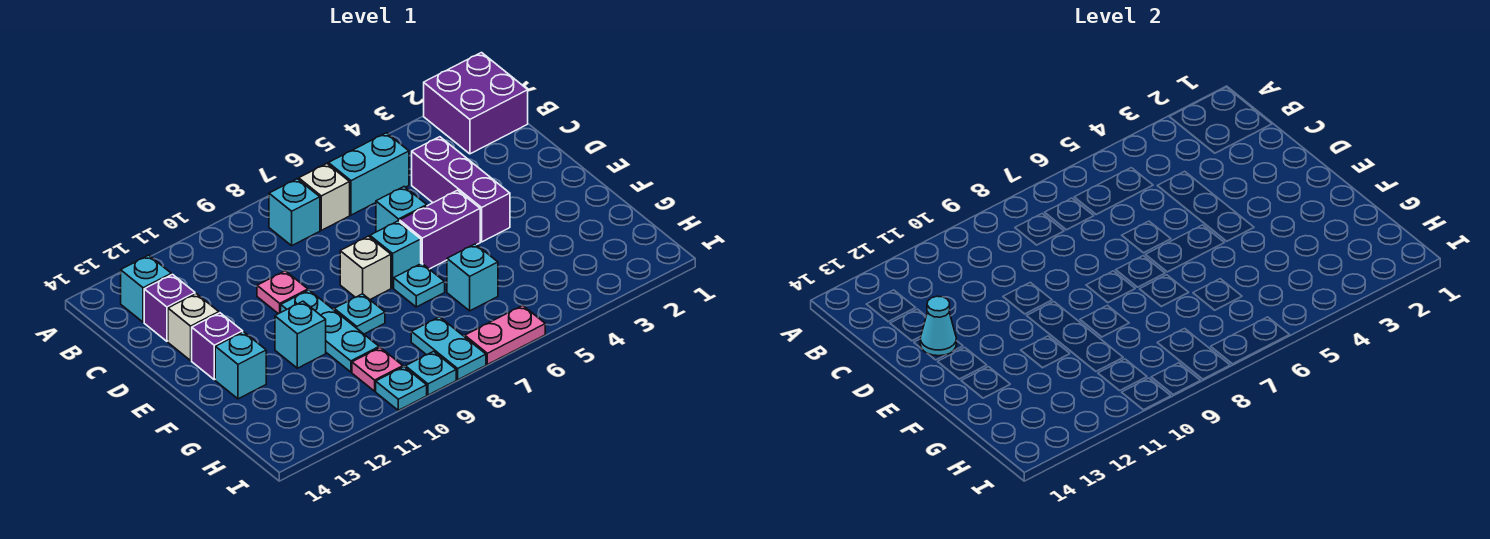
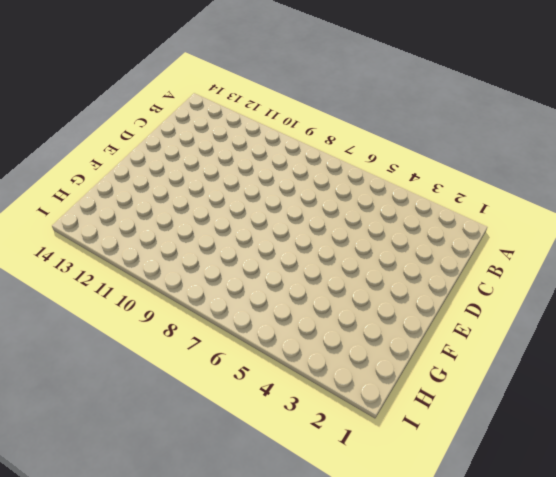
none -> purple 2x2 brick [424,53,528,154]
none -> cyan 1x2 brick [328,133,409,215]
none -> white 1x1 brick [299,164,350,230]

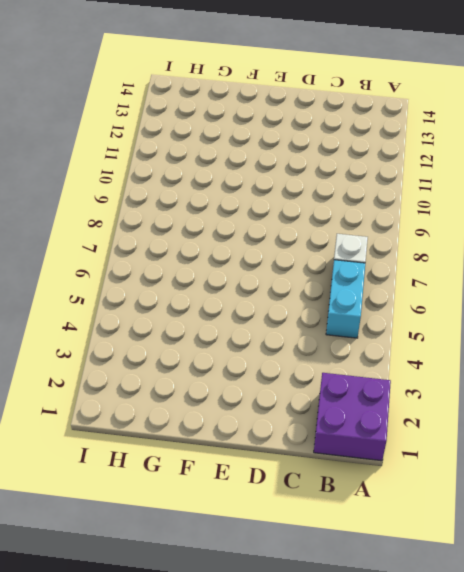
none -> cyan 1x1 brick [269,179,320,246]
none -> cyan 1x1 brick [121,255,171,322]
none -> purple 1x3 brick [412,137,510,242]

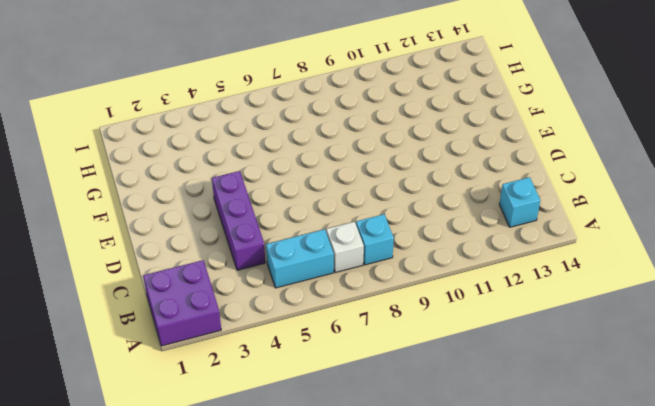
none -> purple 1x1 brick [144,274,195,341]
none -> cyan 1x1 brick [376,187,427,232]
none -> pink 1x1 plate [257,271,308,314]

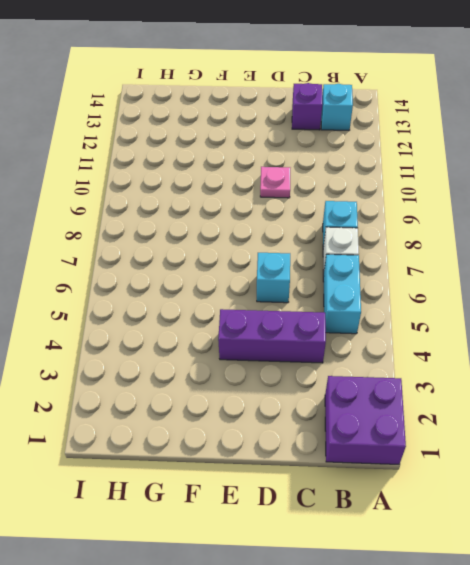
none -> white 1x1 brick [168,294,219,360]
none -> purple 1x2 brick [400,190,480,269]
none -> cyan 1x1 brick [370,221,421,288]

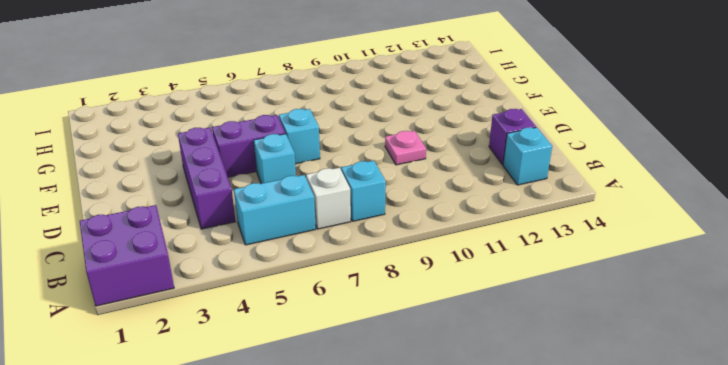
none -> white 1x1 brick [168,294,219,360]
none -> white 1x1 brick [340,236,391,299]
none -> cyan 1x3 plate [281,290,379,372]

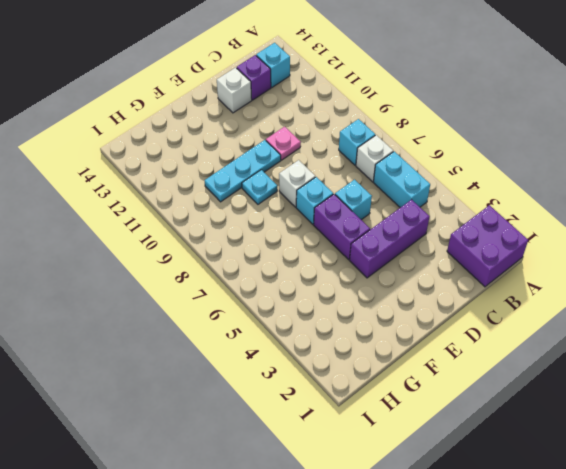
none -> purple 1x1 brick [192,313,243,380]
none -> cyan 1x1 plate [394,263,445,307]
none -> cyan 1x1 brick [275,301,326,368]

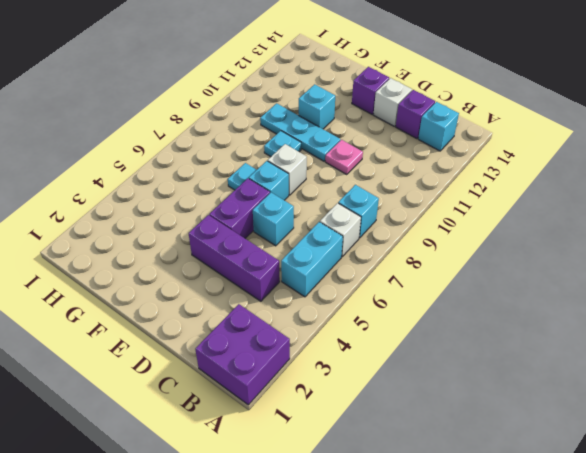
none -> cyan 1x1 brick [215,332,266,399]
none -> cyan 1x1 brick [447,244,498,311]
none -> cyan 1x2 plate [411,317,486,380]

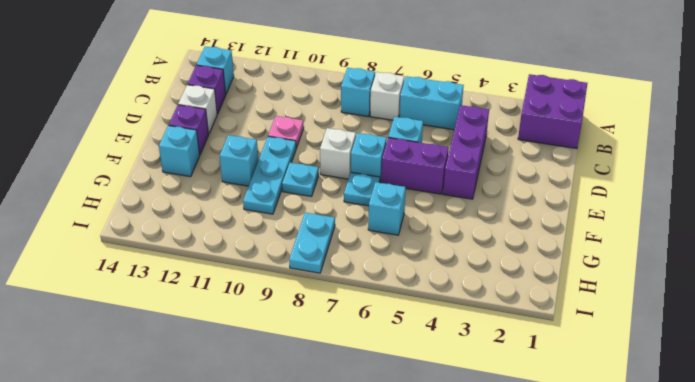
none -> pink 1x1 plate [352,348,403,391]
none -> pink 1x2 plate [465,305,545,364]
none -> cyan 1x1 plate [405,351,456,395]

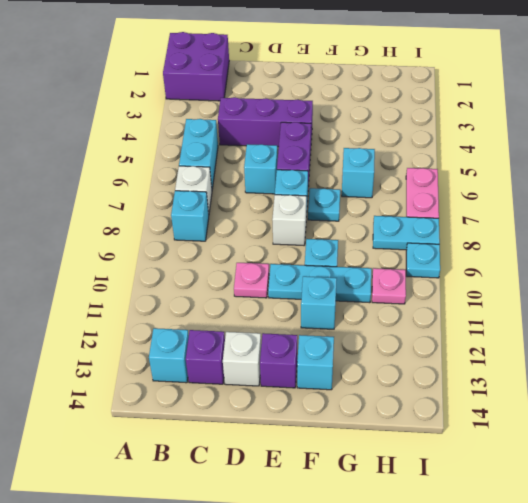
none -> cyan 1x1 plate [376,367,427,410]
none -> cyan 1x1 cone [920,296,956,356]

